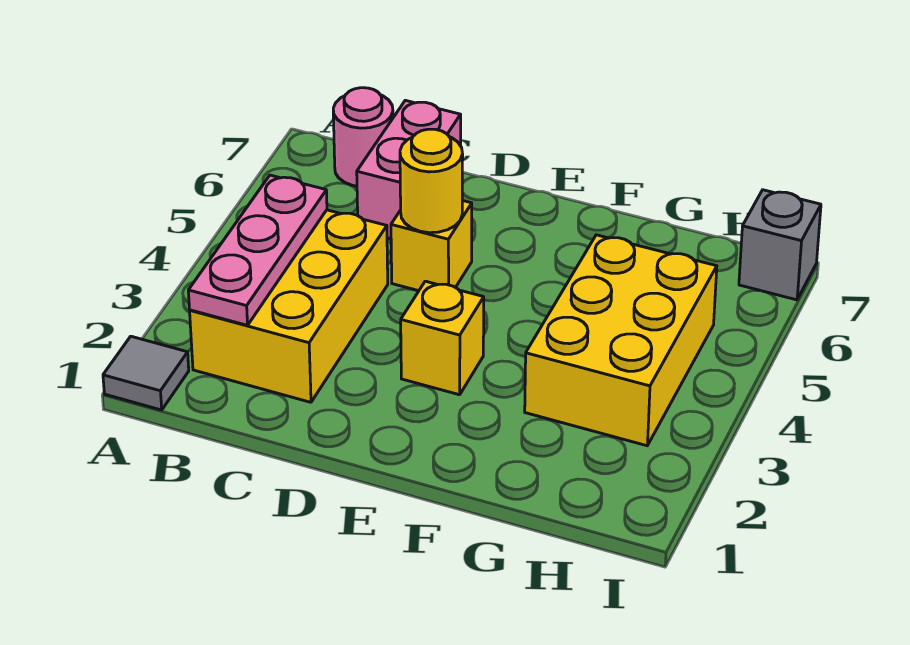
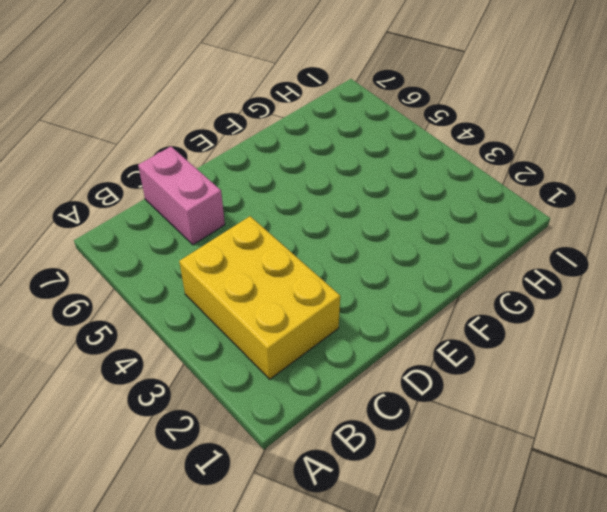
none -> grey 1x1 tile [103,336,189,410]
none -> pink 1x1 round brick [333,88,393,186]

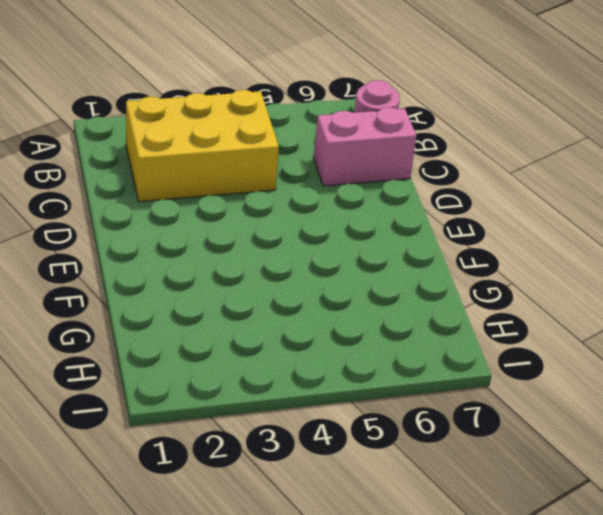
none -> grey 1x1 tile [103,336,189,410]
none -> yellow 1x1 brick [391,201,472,291]

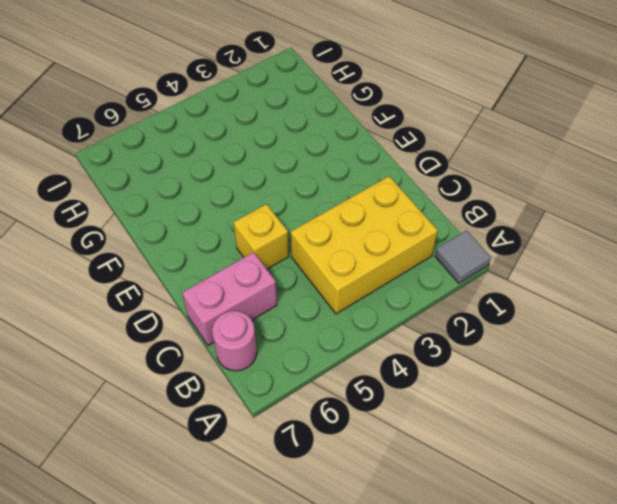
none -> yellow 1x1 brick [401,281,484,395]
none -> yellow 2x3 brick [525,235,717,446]

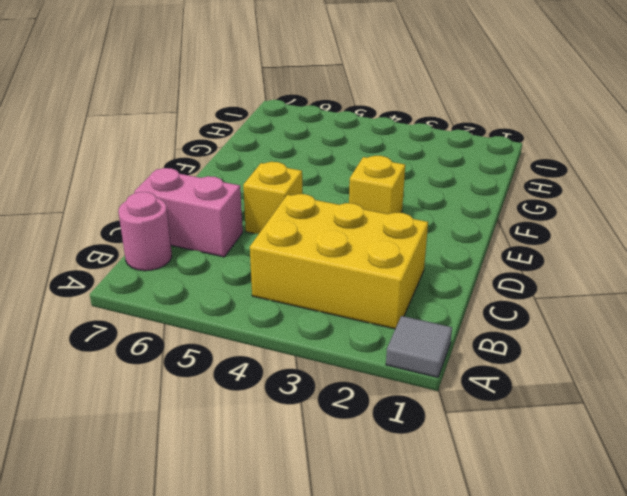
none -> yellow 2x3 brick [525,235,717,446]
none -> grey 1x1 brick [739,190,821,300]

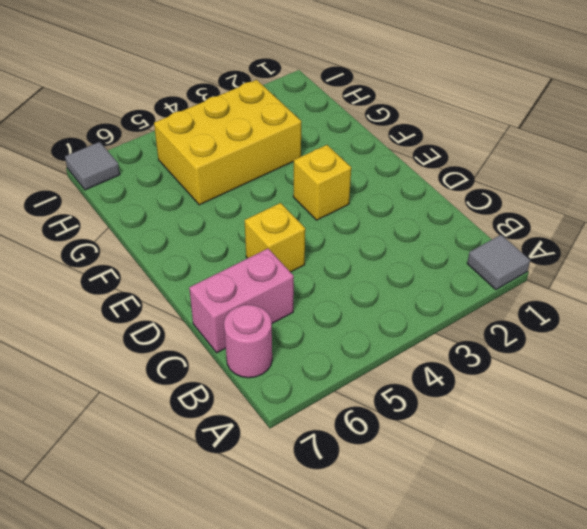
grey 1x1 tile [65,142,120,190] -> grey 1x1 brick [739,190,821,300]
none -> yellow 2x3 brick [190,210,388,402]
none -> pink 1x3 plate [188,175,327,325]

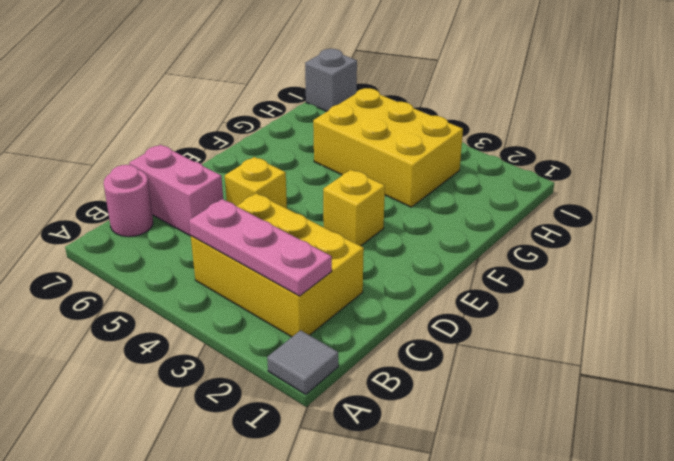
none -> yellow 1x1 round brick [400,129,463,233]

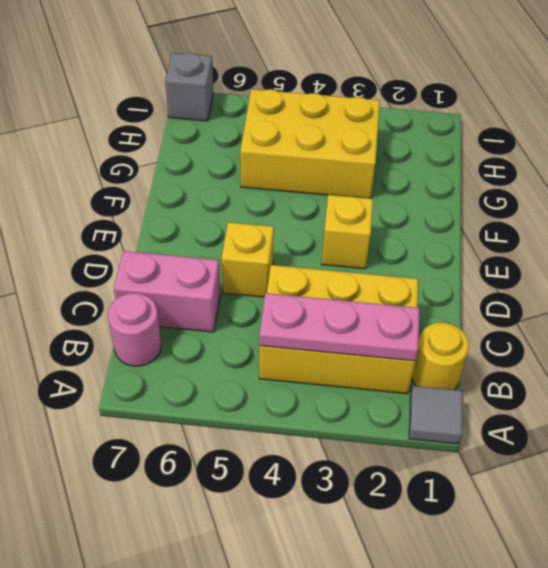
yellow 1x1 round brick [412,322,469,390] -> yellow 1x1 round brick moved to [400,129,463,233]

